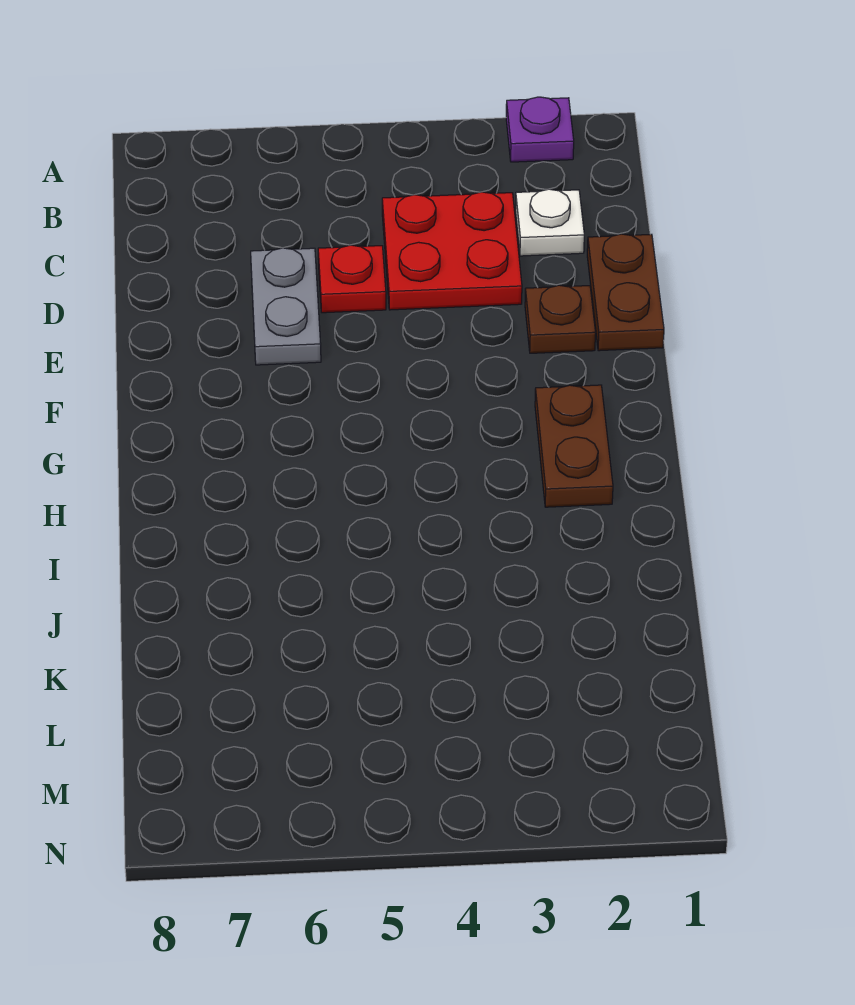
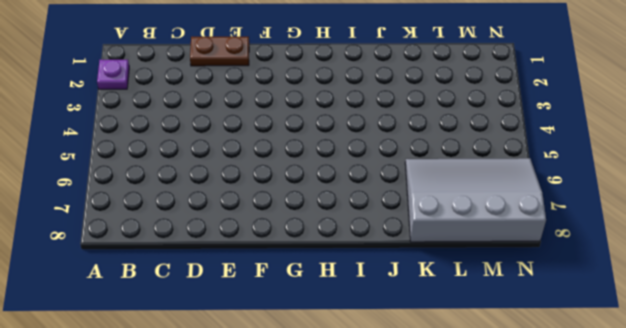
grey 3x4 slope [405,158,546,242] -> none
none -> white 1x1 plate [515,189,584,256]
none -> red 2x2 plate [382,192,522,310]

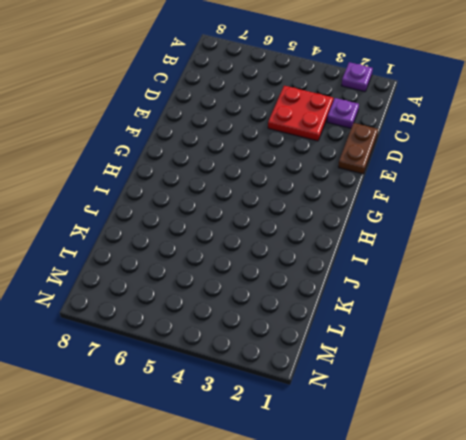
purple 1x1 plate [327,98,359,128] -> white 1x1 plate [515,189,584,256]
none -> red 1x1 plate [318,245,386,313]
none -> grey 1x2 plate [251,248,321,365]

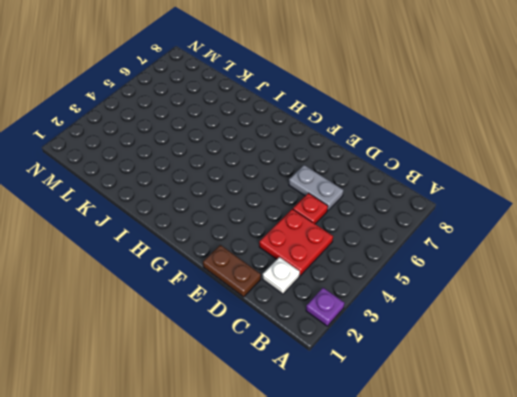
none -> brown 1x1 plate [525,285,596,353]
none -> brown 1x2 plate [535,385,613,507]

